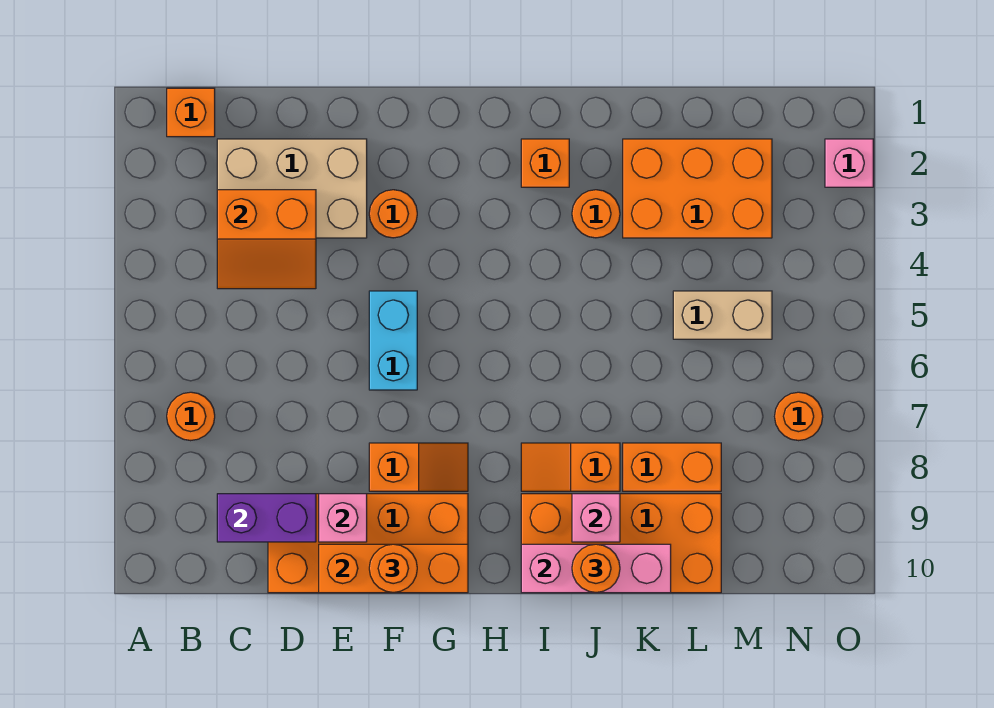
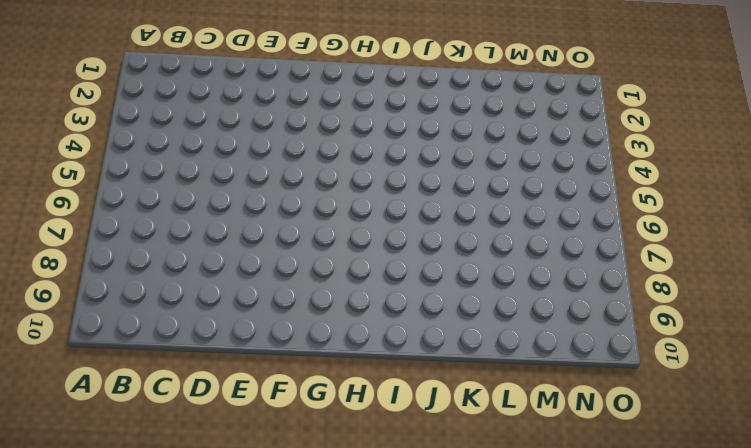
none -> orange 1x1 brick [167,88,215,137]
none -> orange 1x1 round brick [167,392,215,441]
none -> tan 2x3 brick [217,139,367,238]

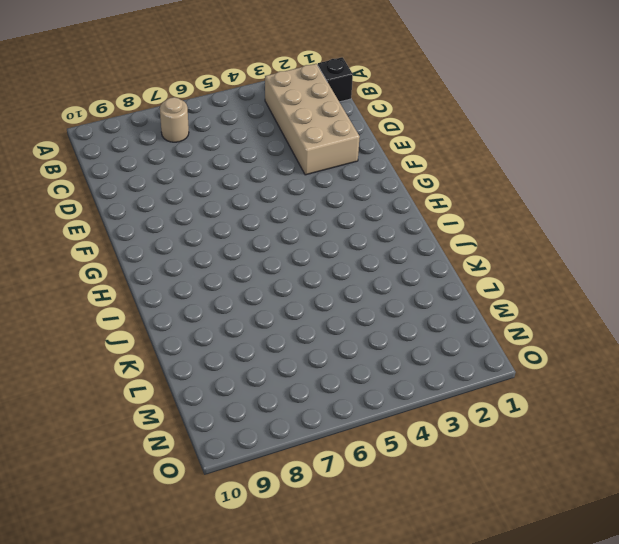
black 1x1 brick [318,57,353,102] -> orange 1x1 brick [167,88,215,137]
tan 2x4 brick [265,64,360,175] -> tan 2x3 brick [217,139,367,238]
tan 1x1 round brick [160,97,189,142] -> orange 1x1 round brick [167,392,215,441]
none -> orange 2x4 brick [268,494,468,593]
none -> orange 1x1 round brick [369,190,417,238]
none -> cyan 1x2 brick [369,291,417,390]

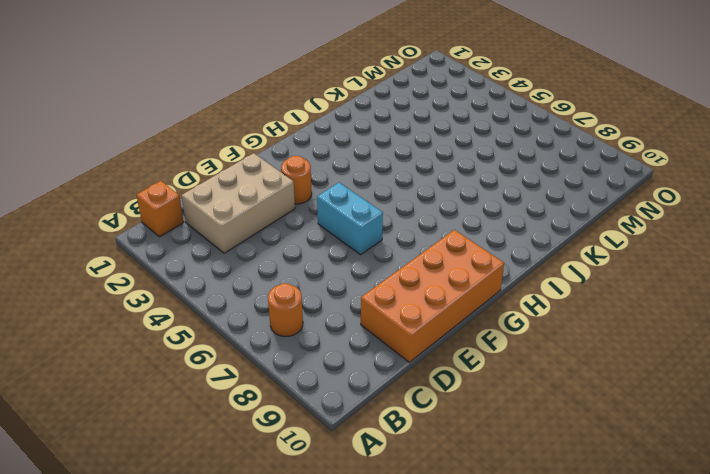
none -> orange 1x2 slope [369,443,468,491]
none -> orange 1x1 brick [521,139,569,187]
none -> orange 1x2 slope [521,443,620,491]

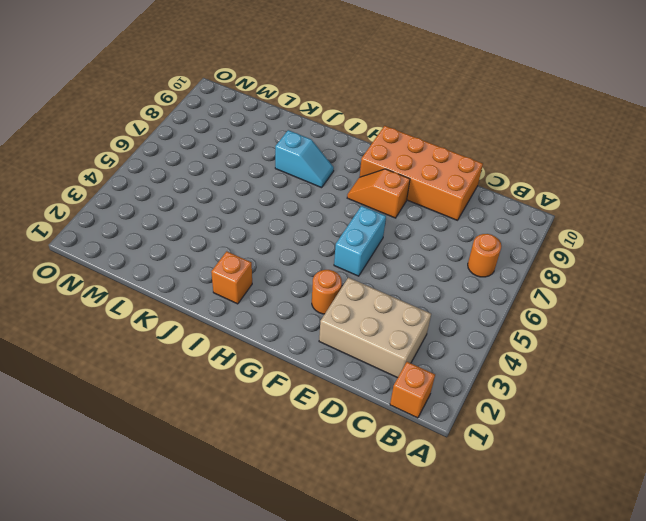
cyan 1x2 slope [275,130,334,188] -> orange 1x2 slope [521,443,620,491]
none -> orange 2x4 brick [521,494,721,593]
none -> orange 1x1 round brick [572,190,620,238]
none -> orange 2x3 brick [623,139,772,238]

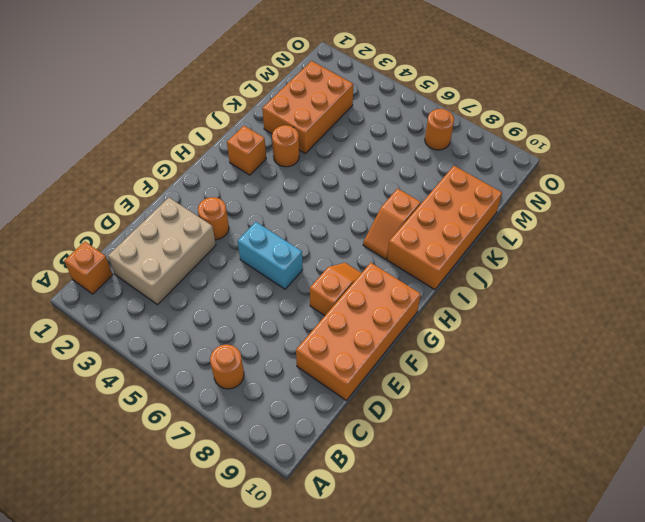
none -> orange 1x2 brick [623,443,721,491]
none -> tan 1x2 brick [673,291,772,339]
none -> pink 1x1 brick [825,139,873,187]

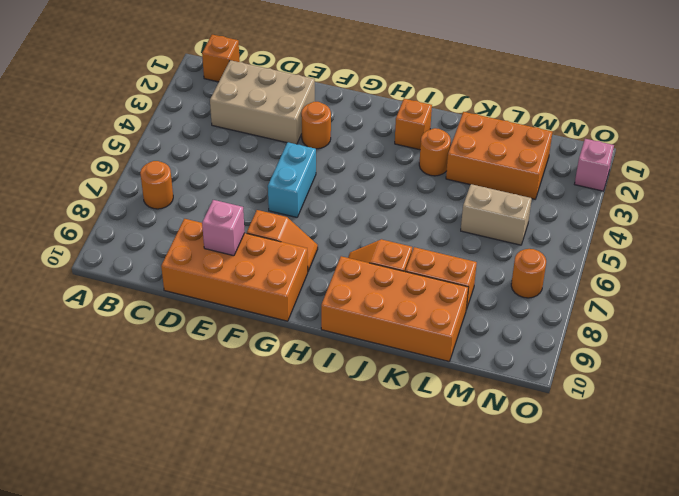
none -> orange 2x2 slope [217,190,316,289]
none -> purple 1x2 brick [217,494,316,542]
none -> orange 1x3 brick [319,544,468,593]

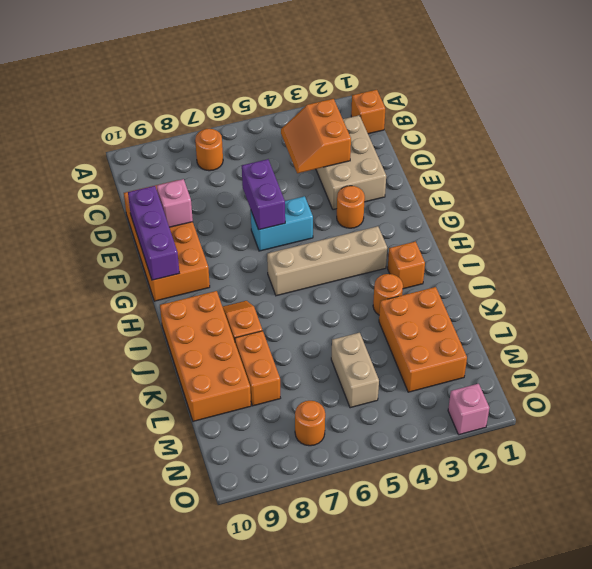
purple 1x2 brick [242,159,285,230] -> purple 1x2 brick moved to [217,494,316,542]
purple 1x3 brick [128,186,180,280] -> orange 1x3 brick [319,544,468,593]
tan 1x4 brick [267,226,387,296] -> none
none -> orange 1x2 slope [369,443,468,491]
none -> pink 1x3 brick [521,544,671,593]
none -> pink 1x1 brick [572,494,620,542]

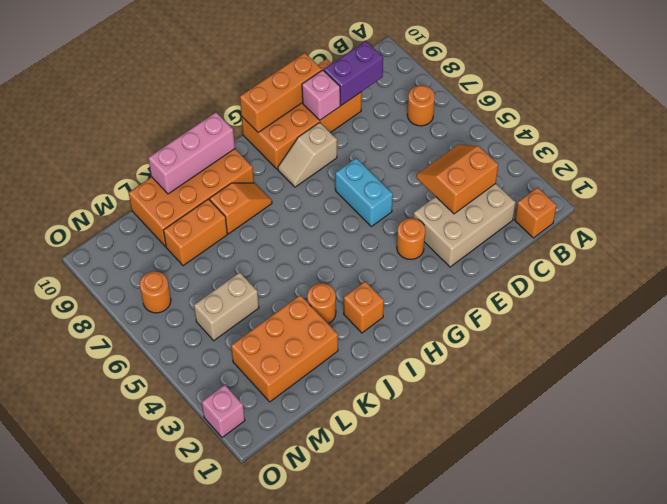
tan 1x2 slope [278,122,337,187] -> orange 1x2 slope [369,443,468,491]
none -> pink 1x1 brick [572,494,620,542]
none -> orange 1x1 round brick [369,544,417,592]
none -> orange 1x1 round brick [572,544,620,592]

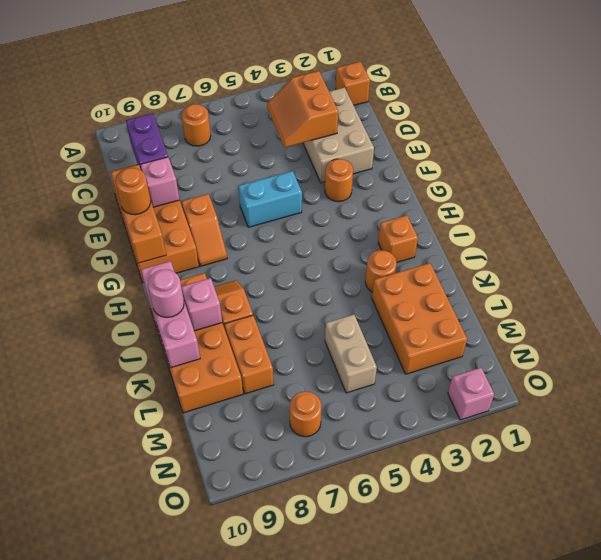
pink 1x1 round brick [148,269,184,317] -> orange 1x1 round brick [572,544,620,592]

